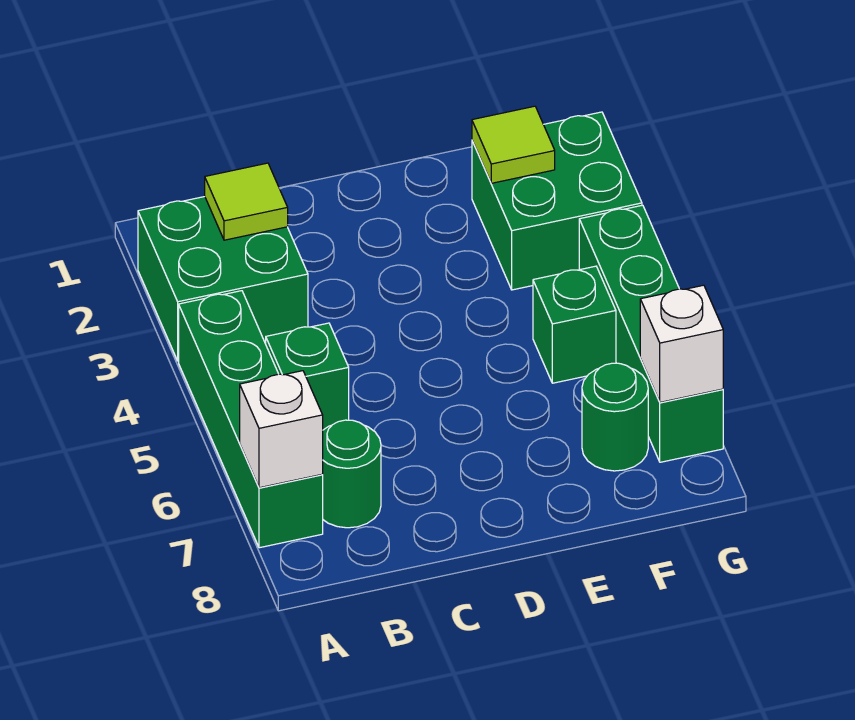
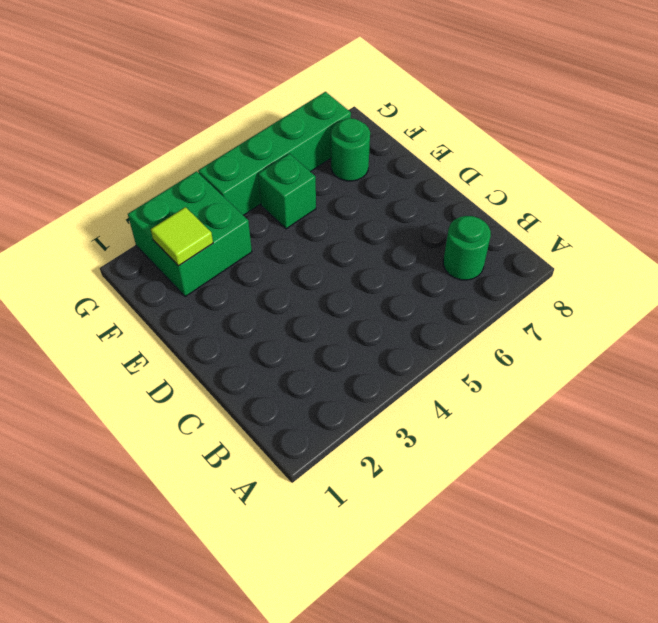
none -> green 2x2 brick [138,197,308,361]
none -> green 1x4 brick [179,291,323,548]
none -> green 1x1 brick [266,323,349,430]

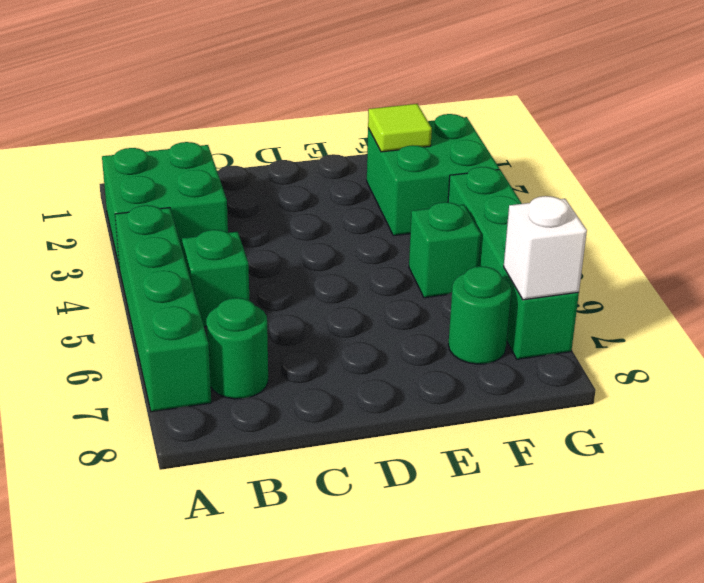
none -> white 1x1 brick [240,371,323,488]
none -> lime 1x1 tile [205,163,288,240]

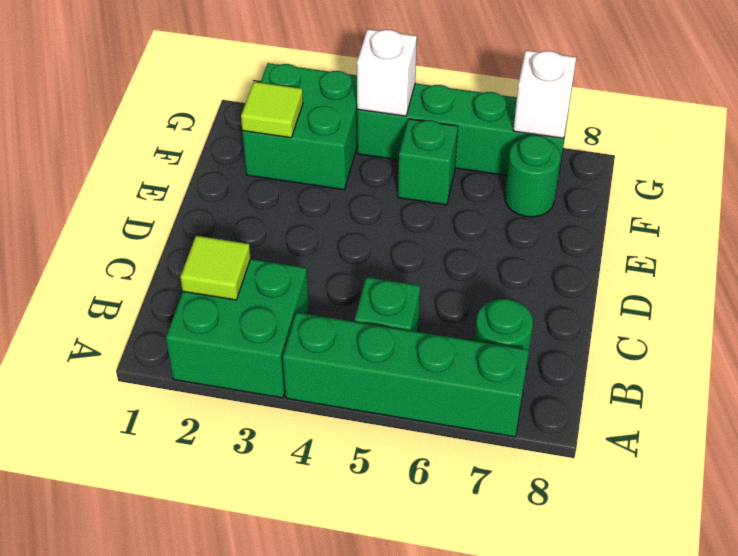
white 1x1 brick [357,29,417,116] -> white 1x1 brick moved to [240,371,323,488]

